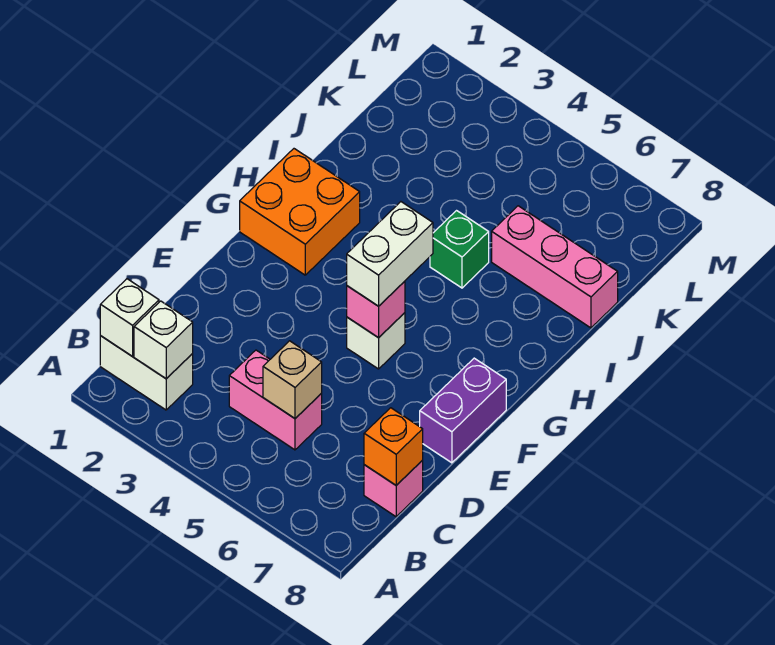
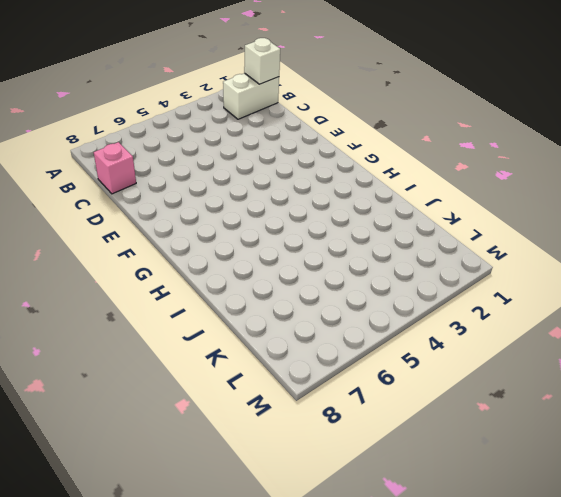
none -> pink 1x2 brick [229,350,322,450]
none -> purple 1x2 brick [420,358,506,463]
none -> white 1x1 brick [347,313,405,369]

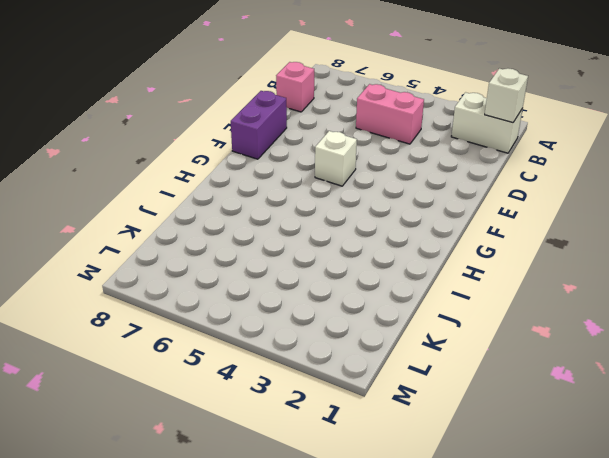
none -> orange 2x2 brick [240,149,360,275]
none -> green 1x1 brick [430,211,489,288]
none -> pink 1x3 brick [492,206,618,328]

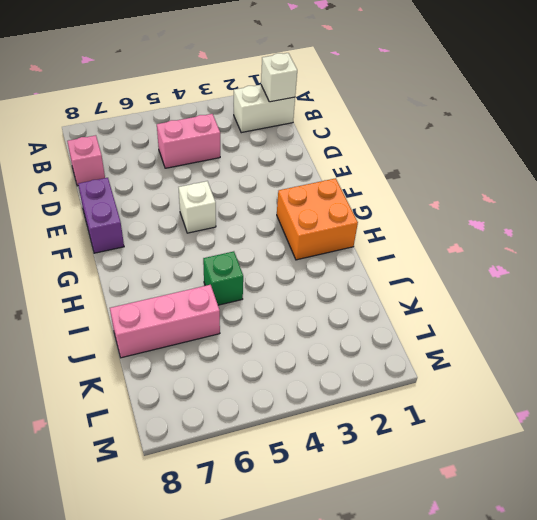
none -> white 1x1 brick [134,301,193,379]
none -> tan 1x1 brick [263,341,322,418]
none -> orange 1x1 brick [364,408,423,485]

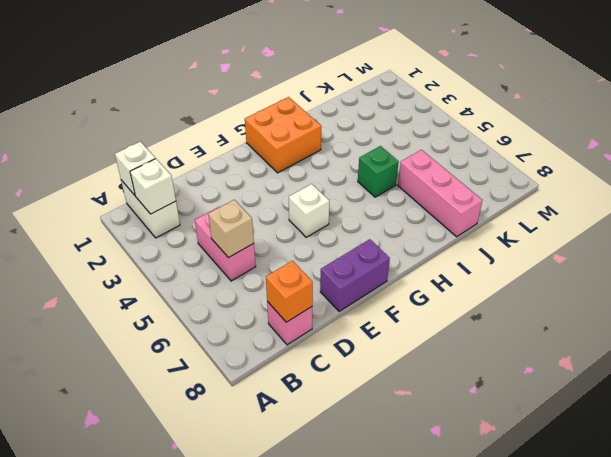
none -> pink 1x1 brick [347,281,405,338]
none -> white 1x2 brick [347,202,433,306]

